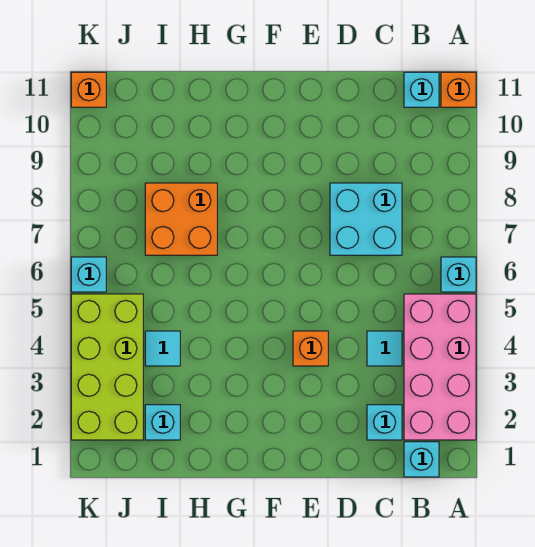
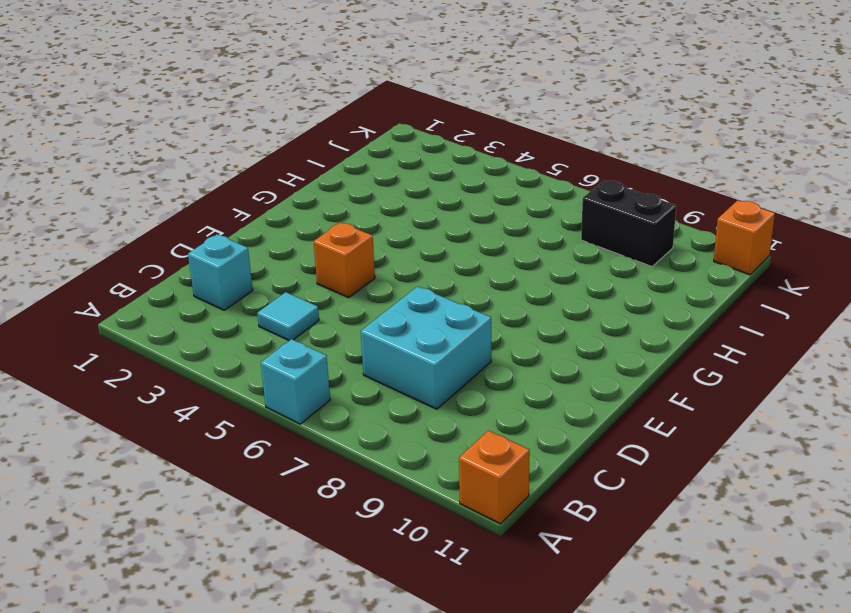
black 1x2 brick [581,180,676,267] -> none
none -> pink 2x4 brick [404,294,476,440]
none -> cyan 1x1 brick [404,442,439,477]
none -> cyan 1x1 brick [404,72,439,107]

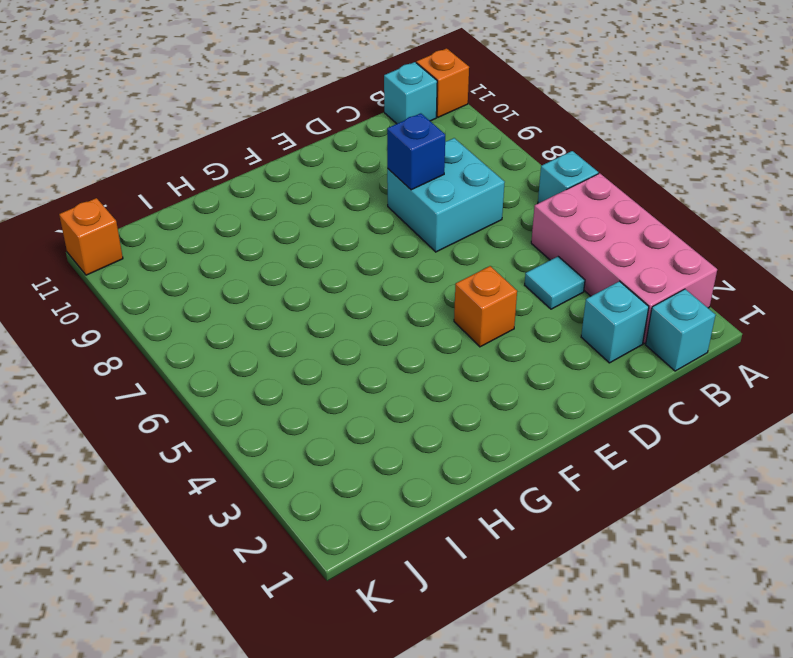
blue 1x1 brick [387,113,445,190] -> none
none -> orange 2x2 brick [145,183,217,255]
none -> cyan 1x1 brick [145,405,180,440]
none -> cyan 1x1 tile [145,331,180,366]

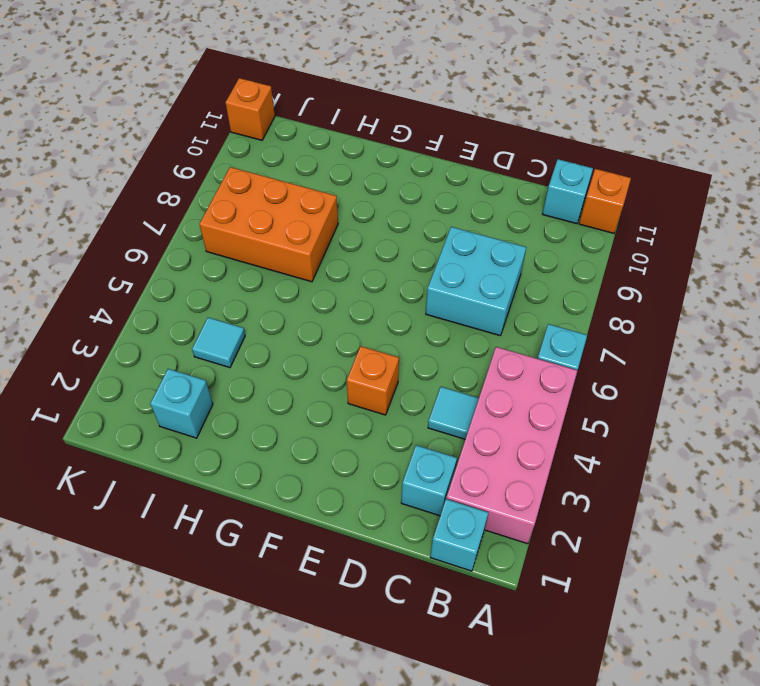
orange 2x3 brick [200,167,338,282] -> orange 2x2 brick [145,183,217,255]
none -> lime 2x4 brick [71,294,143,440]
none -> cyan 1x1 brick [71,257,106,292]

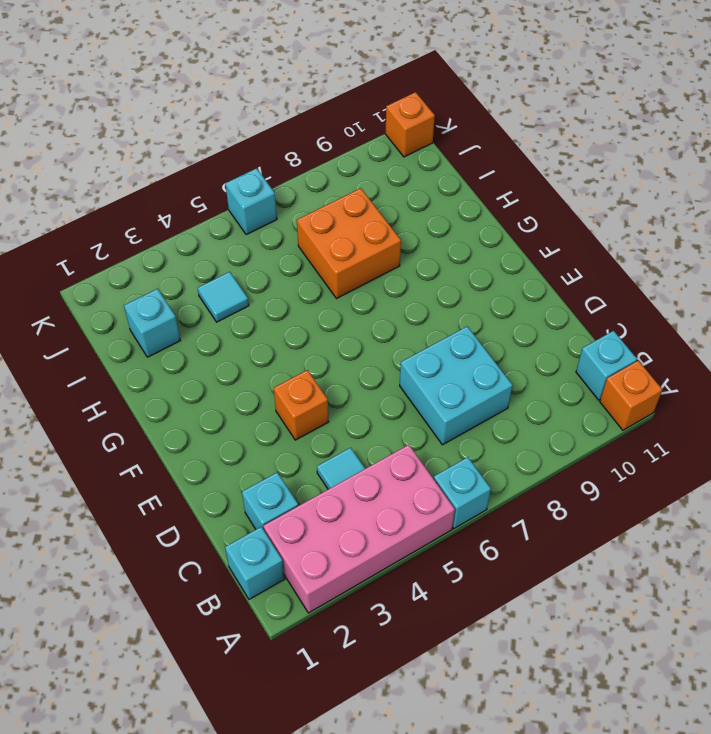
none -> lime 2x4 brick [71,294,143,440]

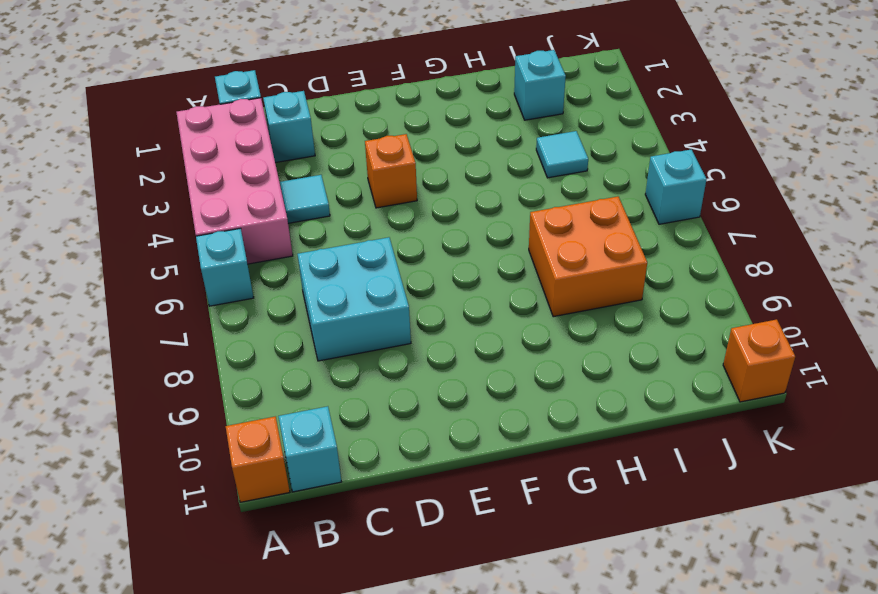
none -> lime 2x4 brick [71,294,143,440]

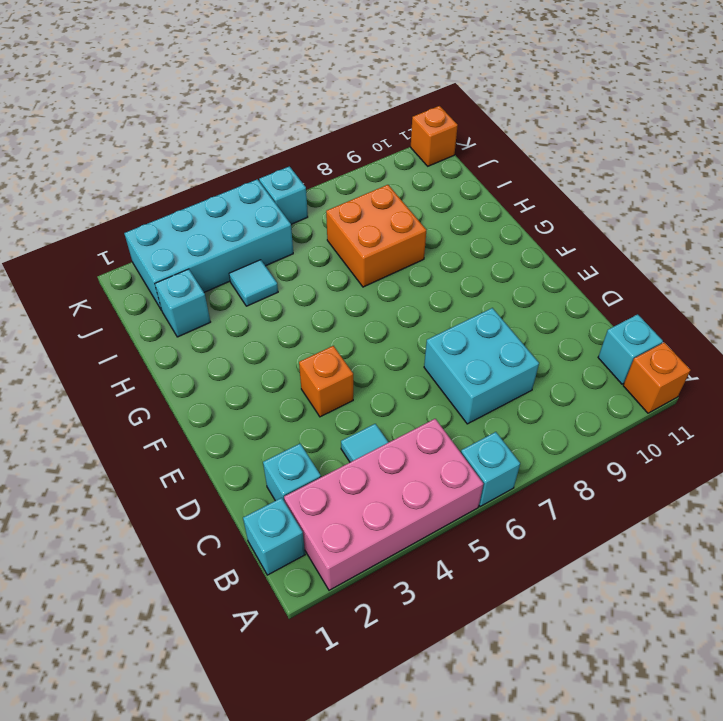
cyan 2x4 brick [124,179,293,311] -> lime 2x4 brick [71,294,143,440]

